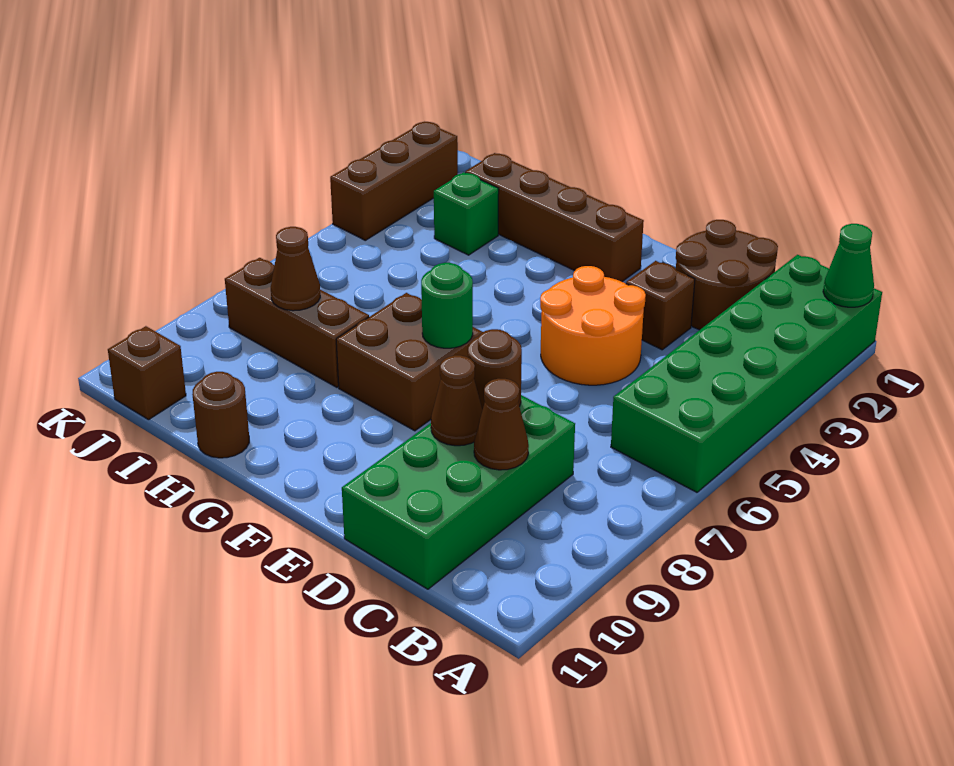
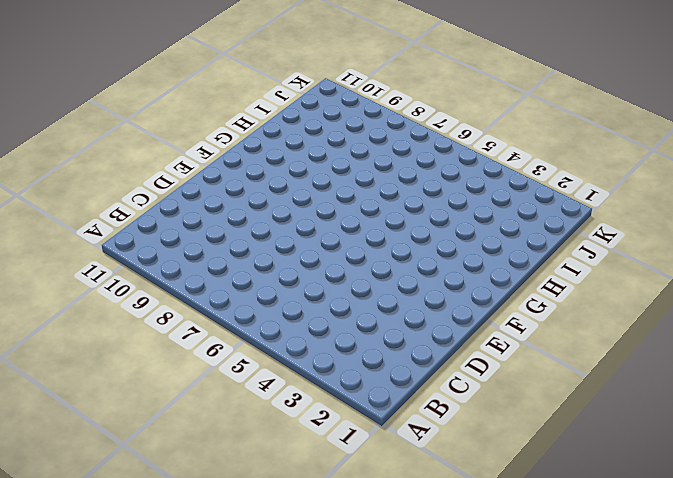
none -> green 2x6 brick [611,255,882,492]
none -> brown 2x2 round brick [676,220,778,330]
none -> green 2x4 brick [342,395,575,589]

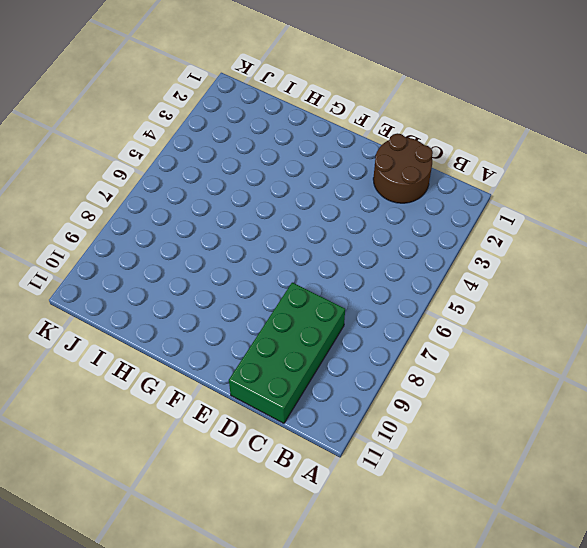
none -> green 2x6 brick [611,255,882,492]
none -> brown 1x1 brick [626,261,695,350]
none -> orange 2x2 round brick [540,266,646,385]

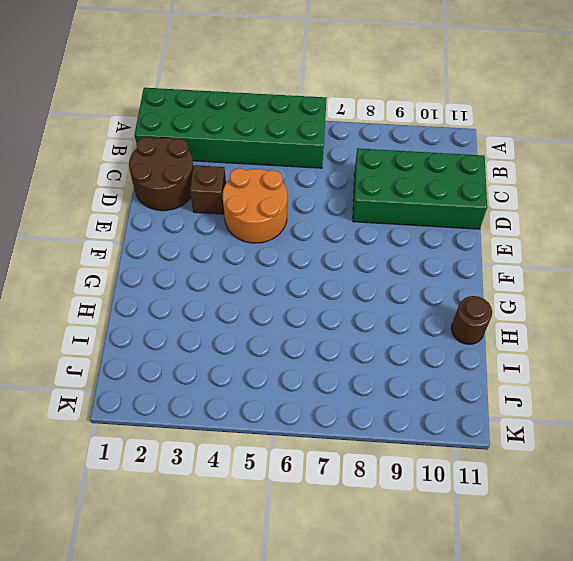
none -> brown 1x4 brick [465,153,644,282]
none -> brown 2x2 brick [336,293,482,431]
none -> brown 1x3 brick [225,258,369,387]

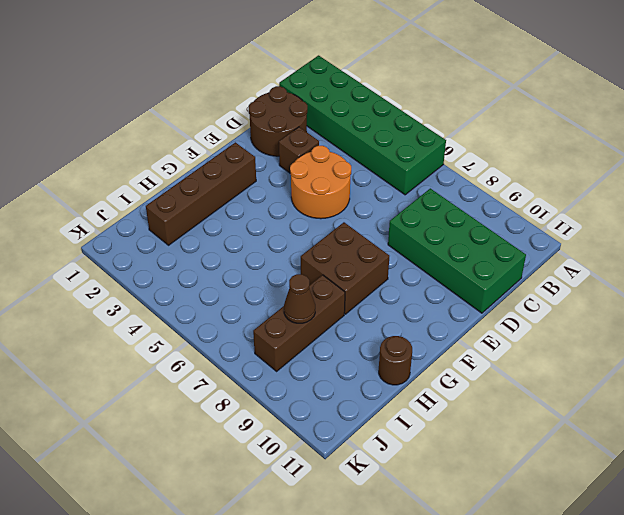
none -> green 1x1 brick [434,172,499,255]
none -> brown 1x1 brick [108,326,186,420]
none -> brown 1x3 brick [330,122,458,240]

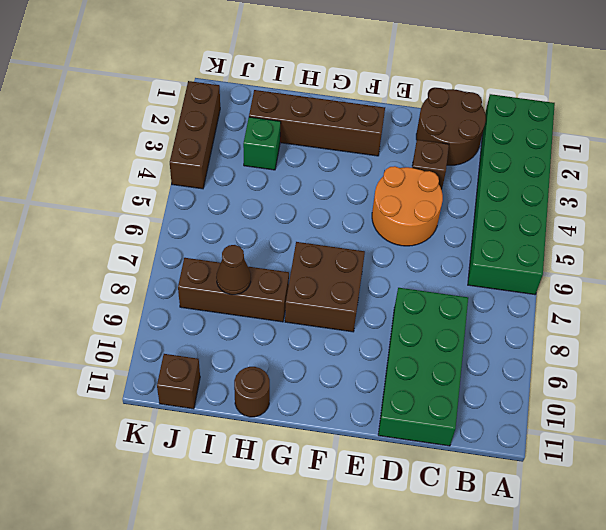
none -> green 1x1 cone [823,224,874,307]
none -> brown 1x1 cone [474,379,529,470]
none -> brown 1x1 round brick [468,329,522,410]

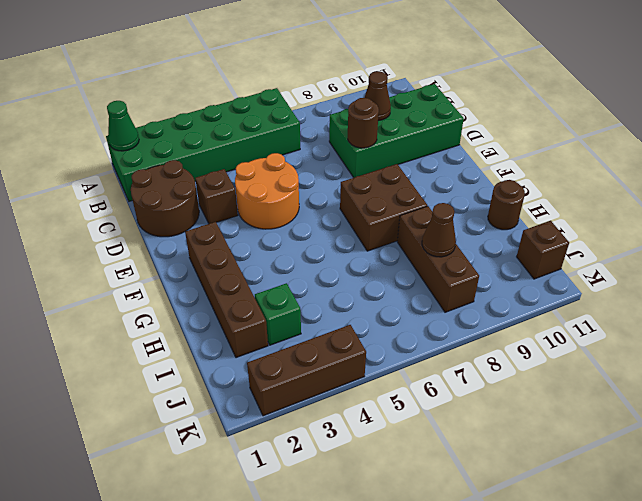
none -> brown 1x1 cone [431,355,482,446]
none -> green 1x1 round brick [421,263,473,348]

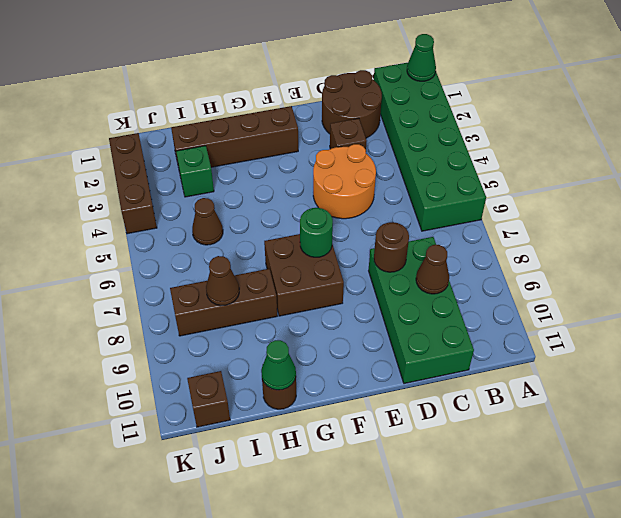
green 1x1 cone [261,340,296,390] -> none
brown 1x1 cone [192,198,223,245] -> brown 1x1 cone moved to [431,355,482,446]

